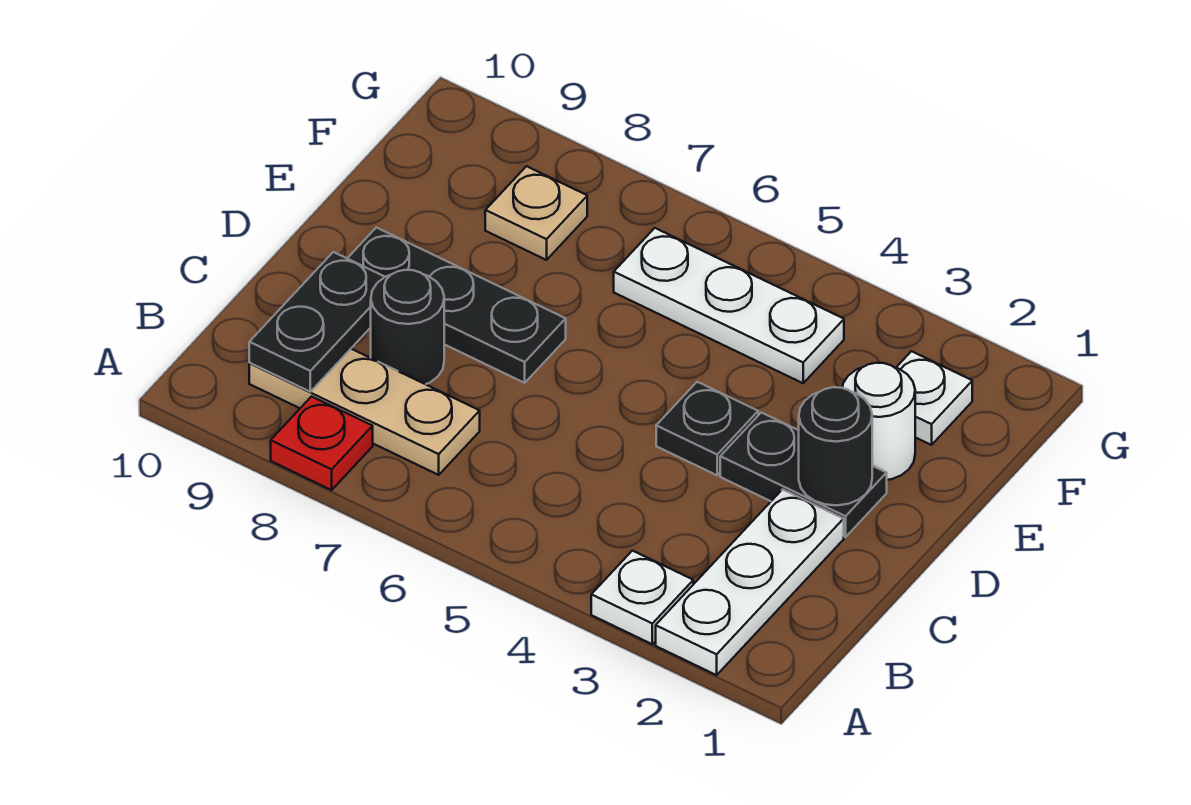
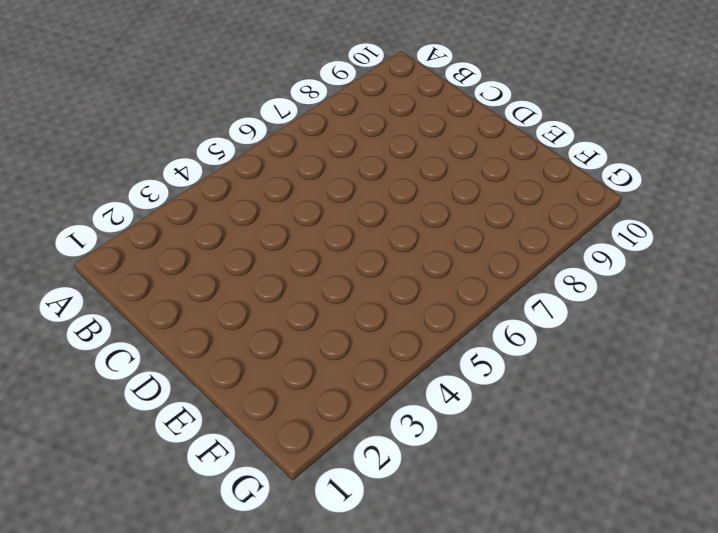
none -> white 1x3 plate [656,489,844,675]
none -> white 1x1 plate [591,551,693,644]
none -> red 1x1 plate [271,396,373,490]

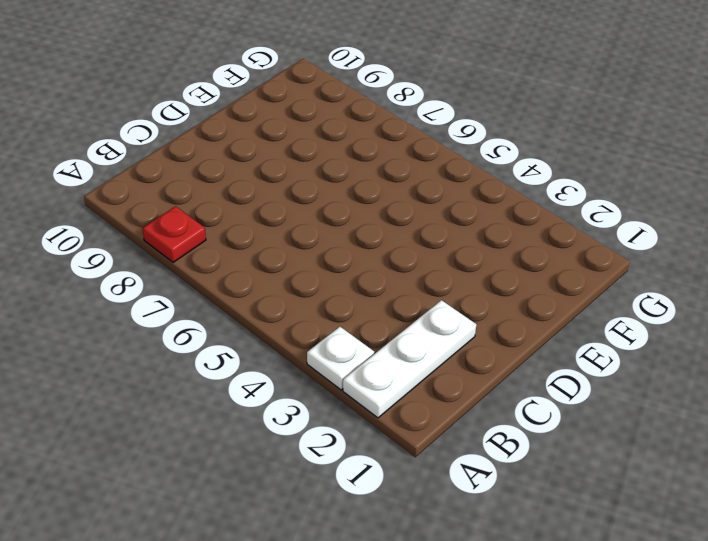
none -> tan 1x3 plate [249,349,480,475]
none -> black 1x1 round brick [371,270,444,384]
none -> black 1x2 plate [720,412,887,537]

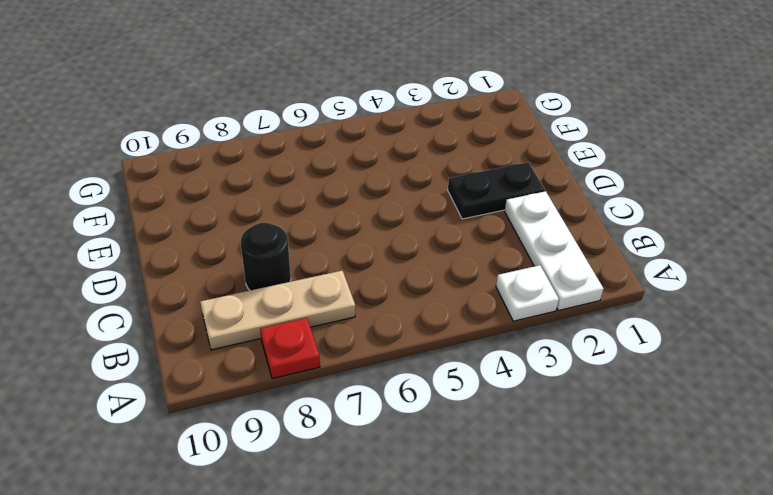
none -> black 1x1 plate [656,382,758,475]
none -> black 1x3 plate [347,227,566,383]
none -> white 1x1 round brick [842,363,915,480]

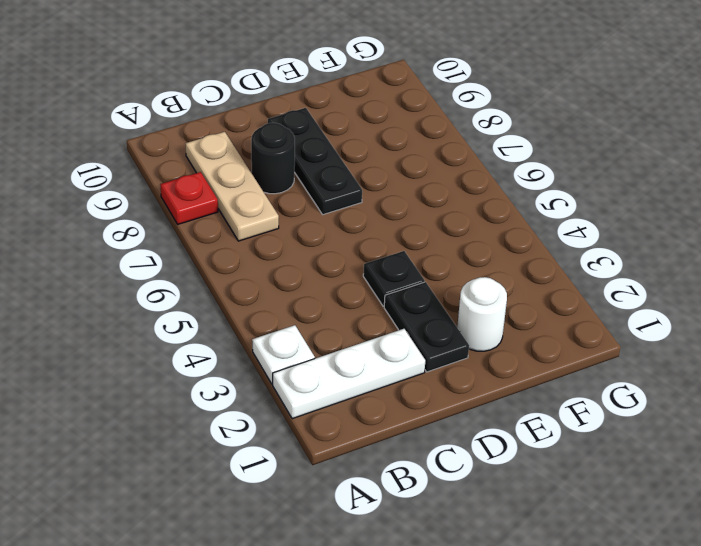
none -> white 1x1 plate [896,351,972,445]
none -> white 1x3 plate [614,228,844,383]
none -> tan 1x1 plate [485,166,587,260]

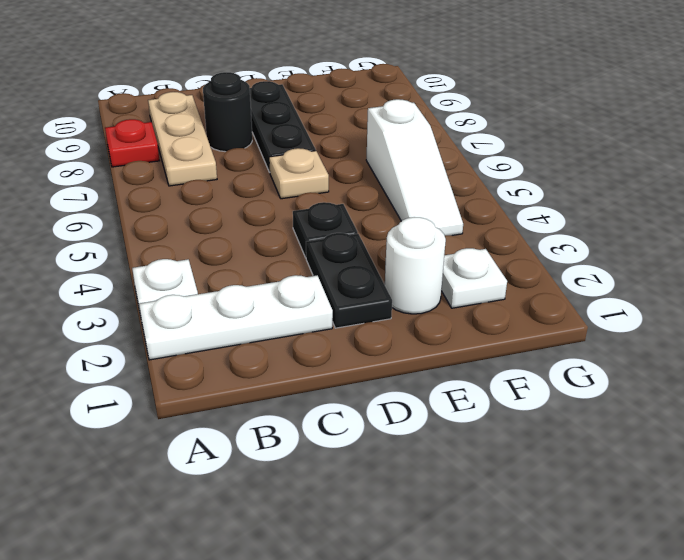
tan 1x1 plate [269,148,329,199] -> tan 1x1 plate moved to [485,166,587,260]
white 1x3 slope [366,99,463,236] -> white 1x3 plate [614,228,844,383]
none -> black 1x2 plate [249,252,385,392]
none -> black 1x1 round brick [799,387,872,505]

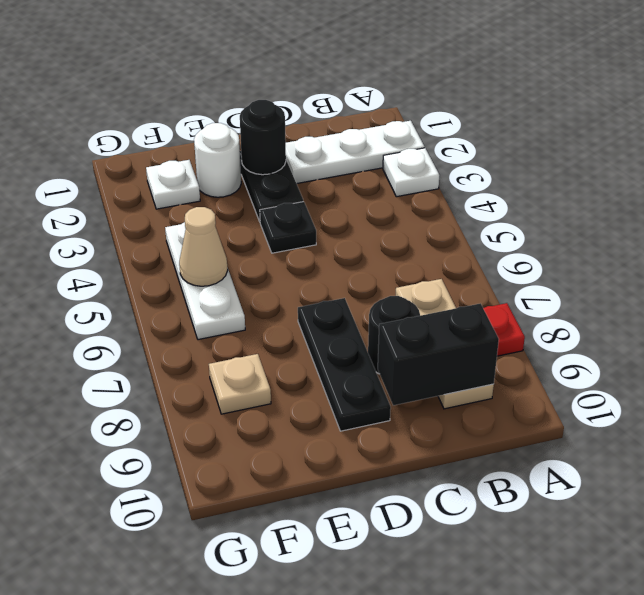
black 1x2 brick [378,303,499,405] -> black 1x2 plate [249,252,385,392]
tan 1x1 cone [179,207,228,286] -> none

